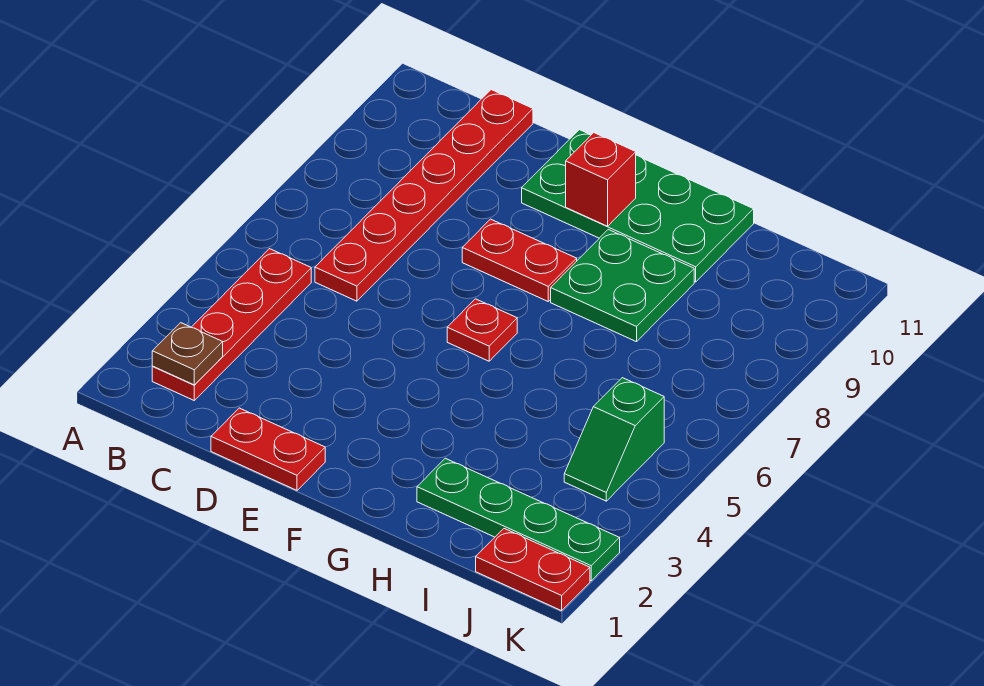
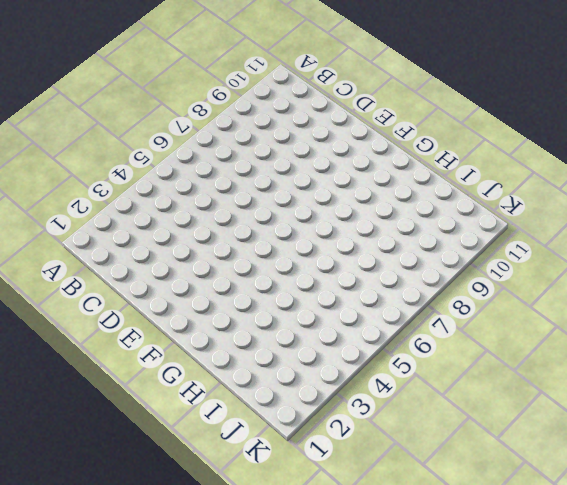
none -> red 1x4 plate [152,249,311,400]
none -> red 1x6 plate [315,90,533,301]
none -> red 1x2 plate [211,408,325,490]

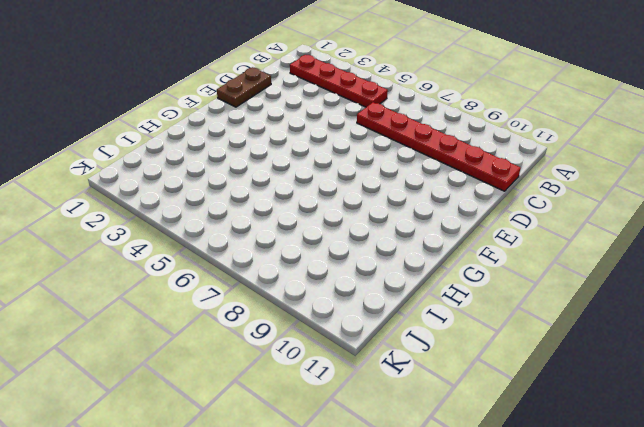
brown 1x2 plate [217,67,271,107] -> red 1x2 plate [211,408,325,490]
none -> red 1x2 plate [462,219,577,301]
none -> green 2x4 plate [522,130,754,282]
none -> red 1x1 plate [447,299,517,361]

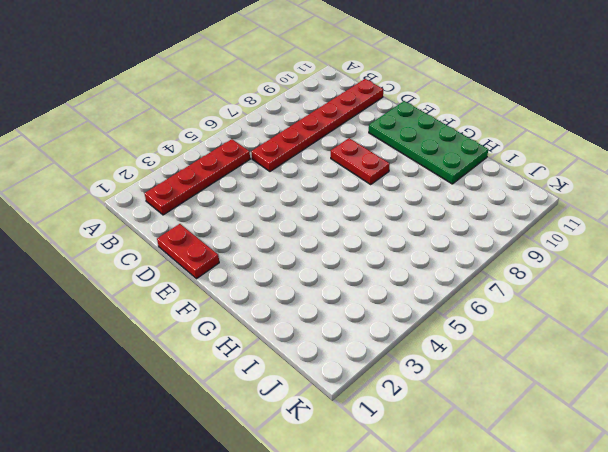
none -> red 1x1 plate [447,299,517,361]
none -> green 2x2 plate [551,229,694,342]
none -> green 1x4 plate [417,458,620,581]

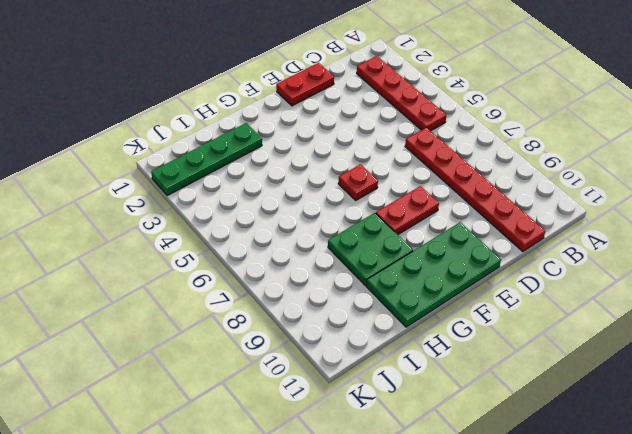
none -> red 1x2 plate [476,529,590,611]
none -> green 1x2 slope [564,378,664,501]
none -> brown 1x1 plate [152,323,223,385]

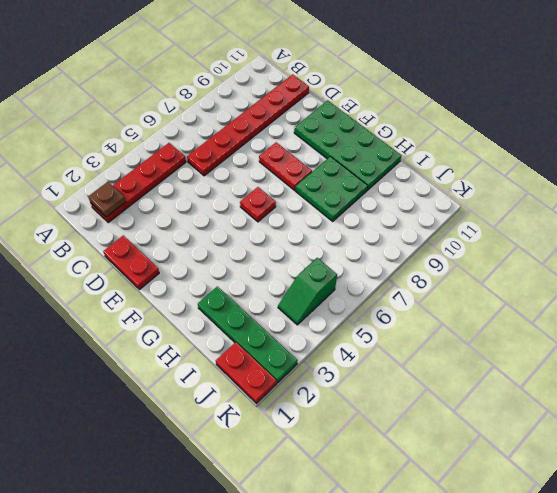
none -> red 1x1 brick [566,133,636,226]

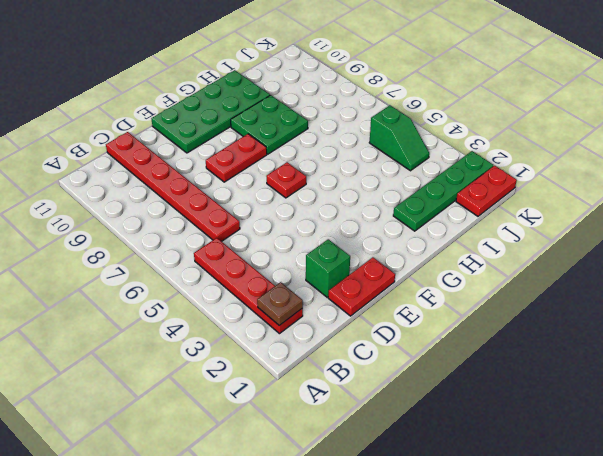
green 1x1 brick [306,239,350,297] -> none
none -> red 1x1 brick [566,133,636,226]

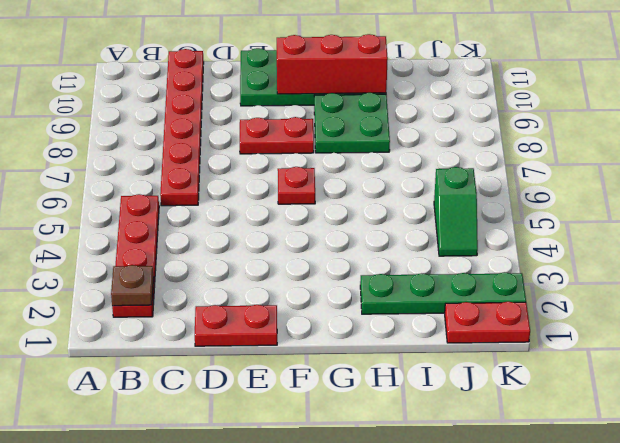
red 1x3 brick [277,34,388,94] -> red 1x1 brick [566,133,636,226]

